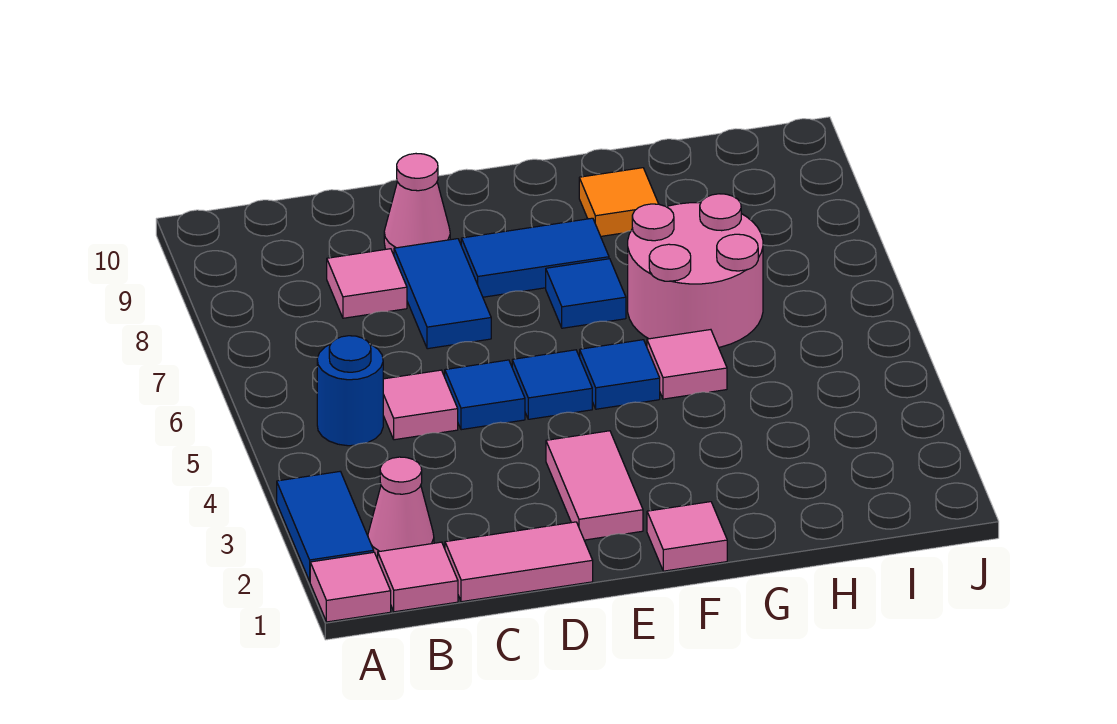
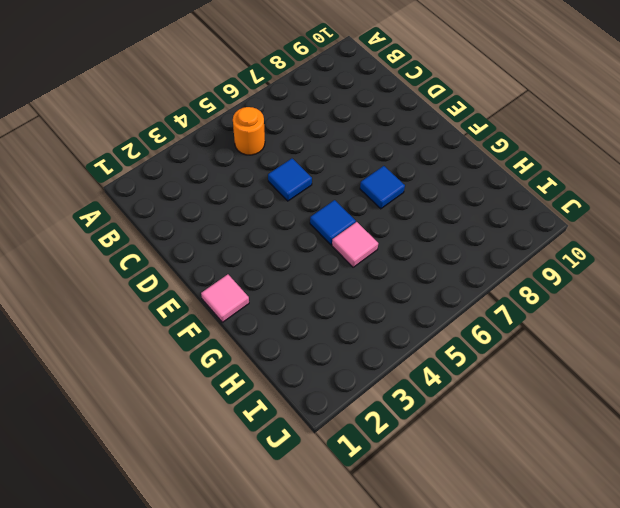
orange 1x1 round brick [233,107,265,155] -> blue 1x1 round brick [317,336,383,446]
none -> pink 1x1 tile [310,552,391,622]
none -> blue 1x2 tile [277,471,374,581]
none -> pink 1x1 tile [378,542,458,612]

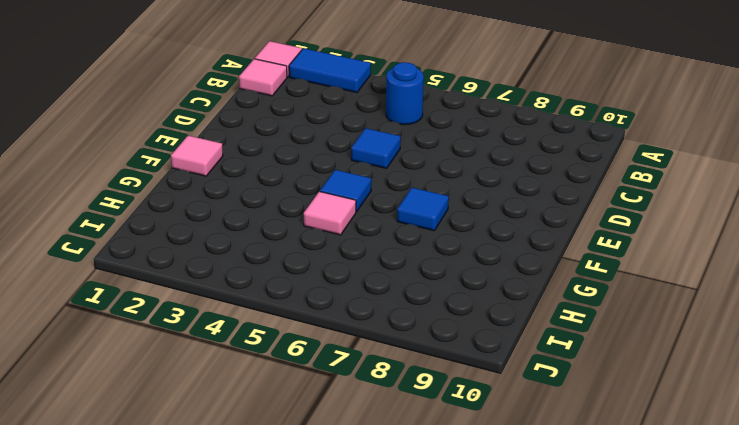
none -> pink 1x1 cone [368,457,434,559]
none -> pink 1x2 tile [445,522,593,602]
none -> pink 1x1 tile [383,370,458,440]

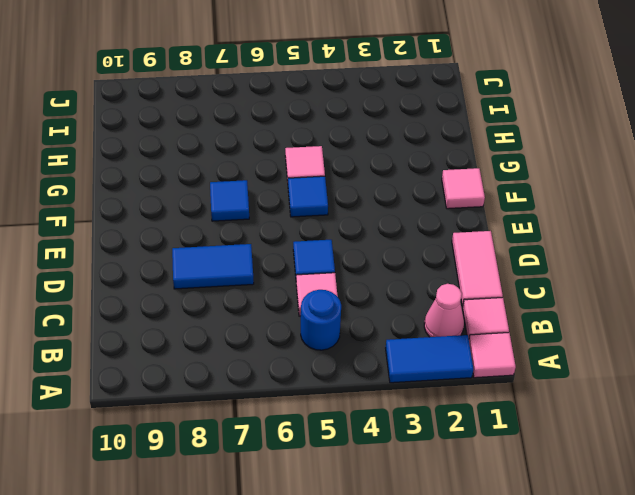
none -> pink 1x1 tile [327,249,407,318]
none -> pink 1x1 cone [384,154,450,255]
none -> pink 1x2 tile [546,431,643,540]

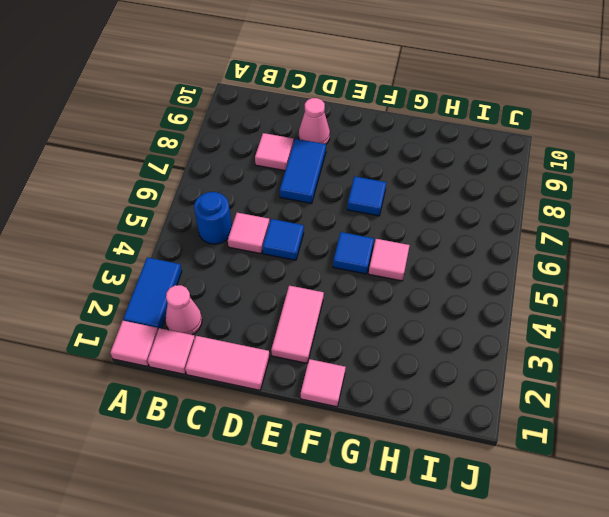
none -> blue 1x1 tile [512,350,592,419]
none -> blue 1x2 tile [461,218,609,297]
none -> pink 2x2 round brick [628,194,763,347]

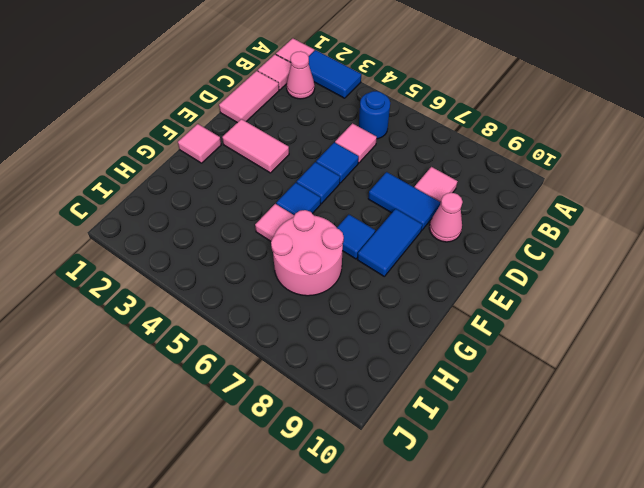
none -> orange 1x1 tile [579,168,658,236]

